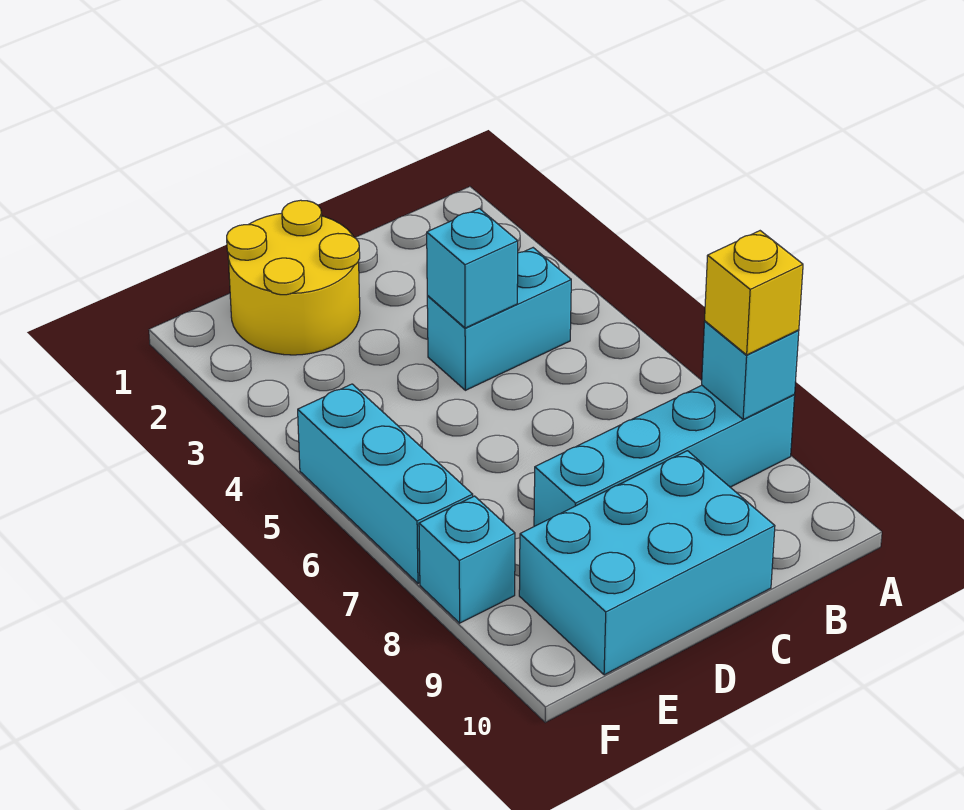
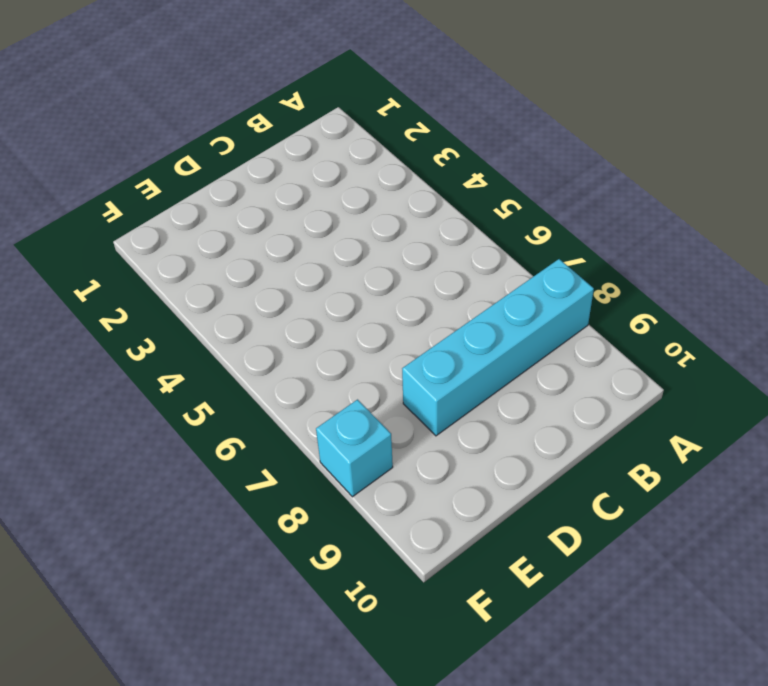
none -> cyan 1x2 brick [427,248,571,390]
none -> cyan 2x3 brick [519,451,775,675]

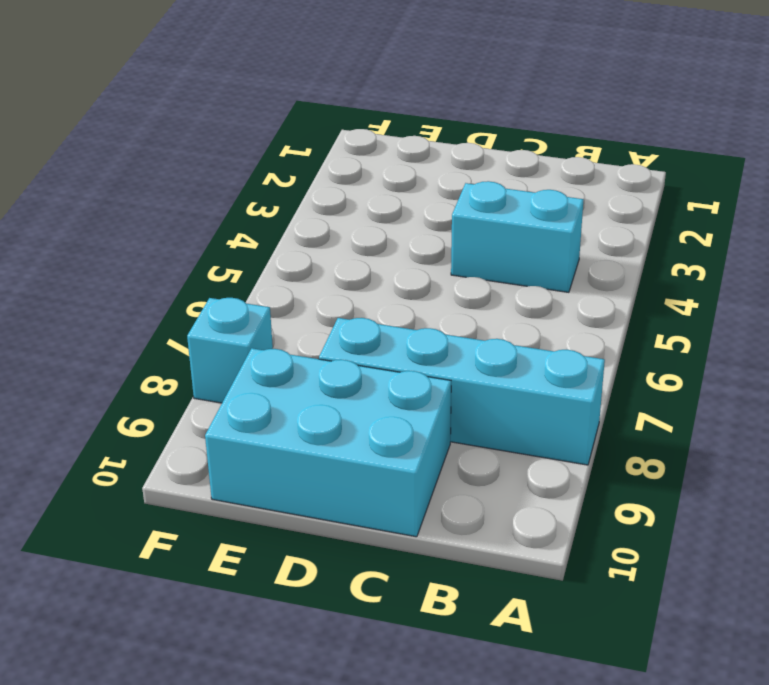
none -> yellow 2x2 round brick [227,200,360,355]
none -> cyan 1x3 brick [298,384,473,583]

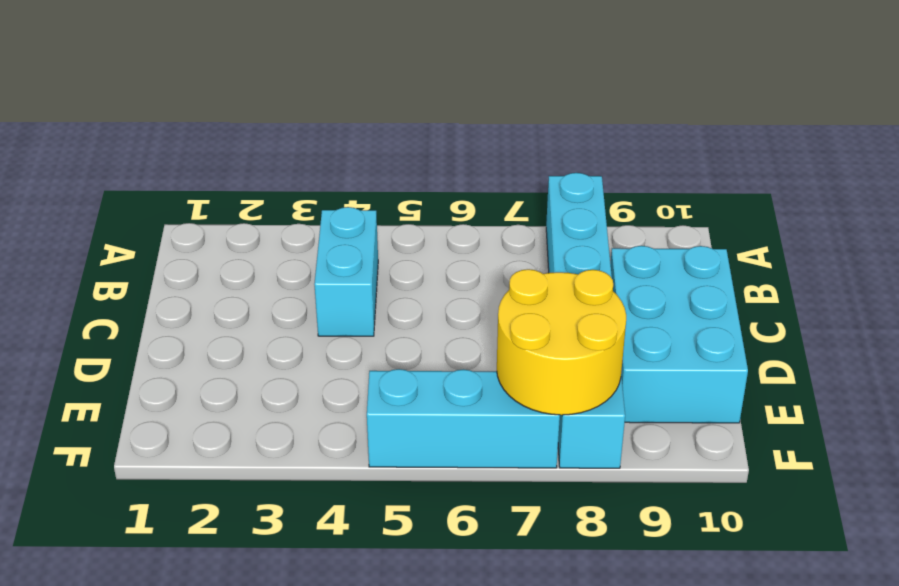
yellow 2x2 round brick [497,269,626,415] -> yellow 2x2 round brick moved to [227,200,360,355]
none -> cyan 1x1 brick [702,321,799,419]
none -> cyan 1x1 brick [427,209,518,328]

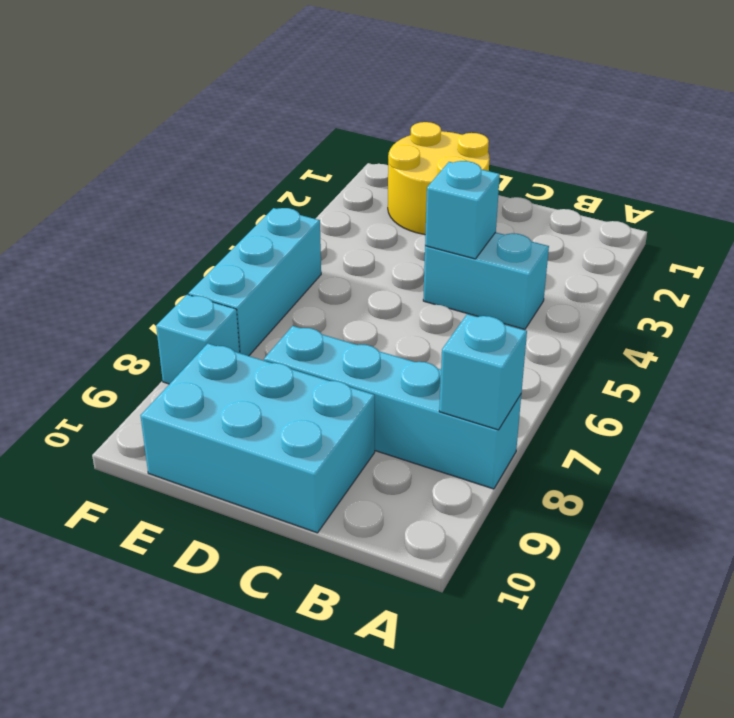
none -> yellow 1x1 brick [705,231,803,355]

